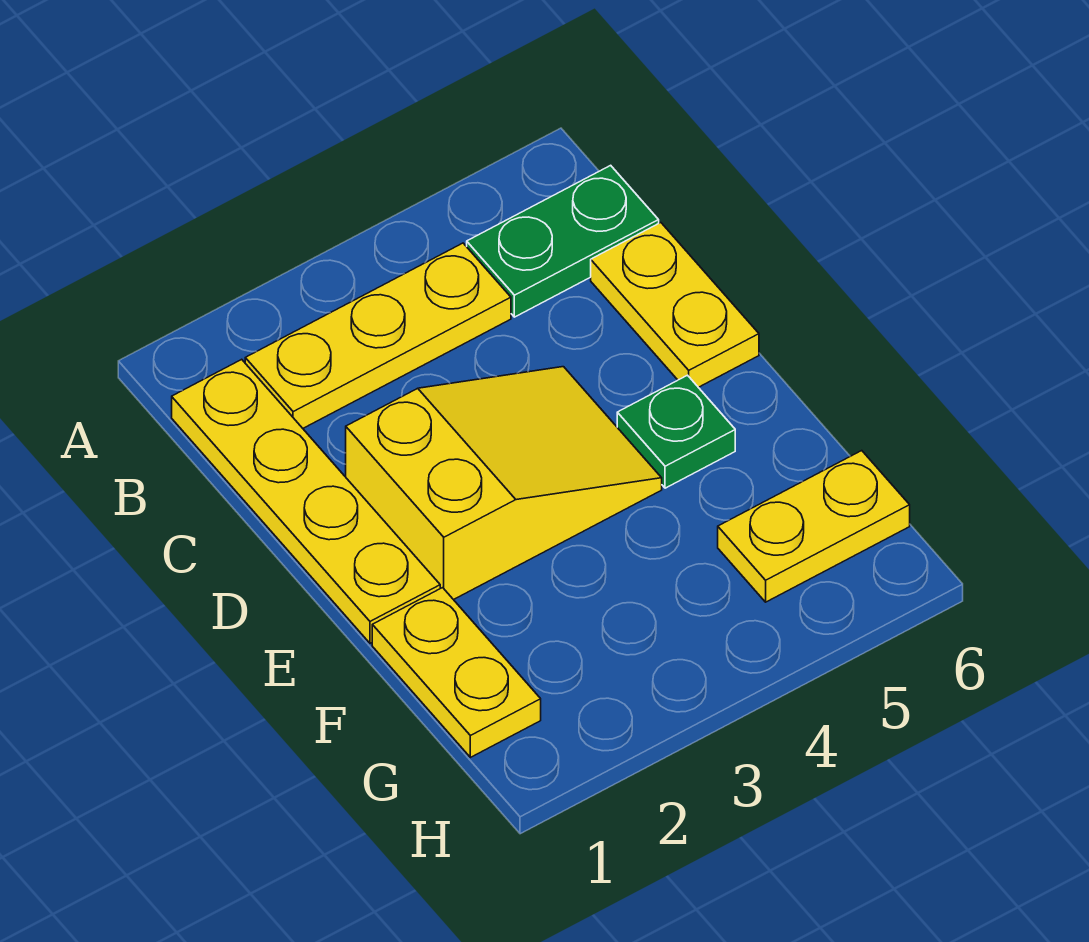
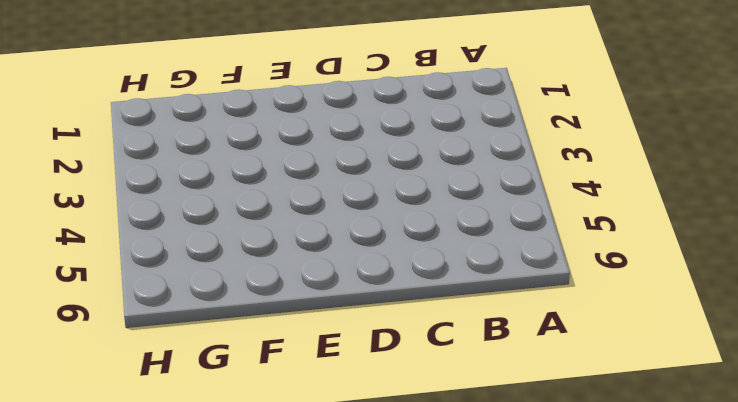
none -> yellow 1x4 plate [172,359,440,643]
none -> yellow 1x3 plate [245,243,511,428]

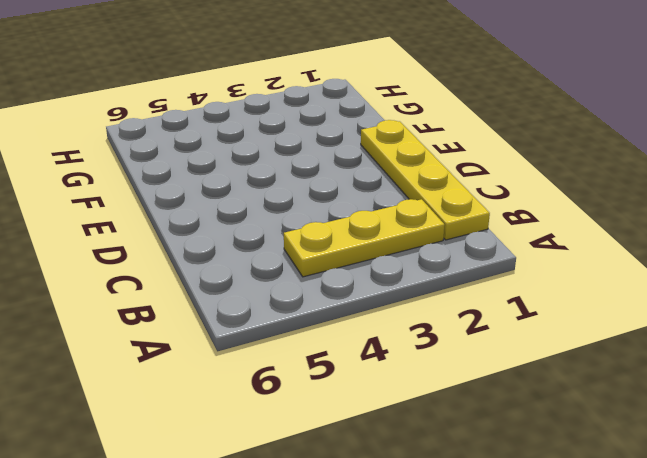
none -> green 1x2 plate [467,165,659,317]
none -> yellow 1x2 plate [591,223,759,387]

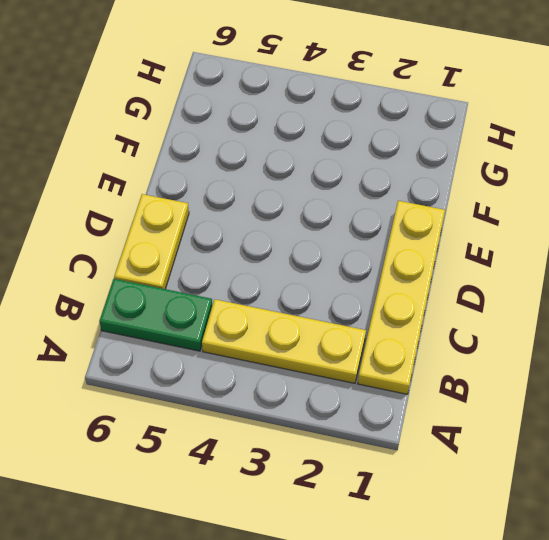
none -> yellow 2x3 slope [346,367,662,600]
none -> green 1x1 plate [617,375,735,488]

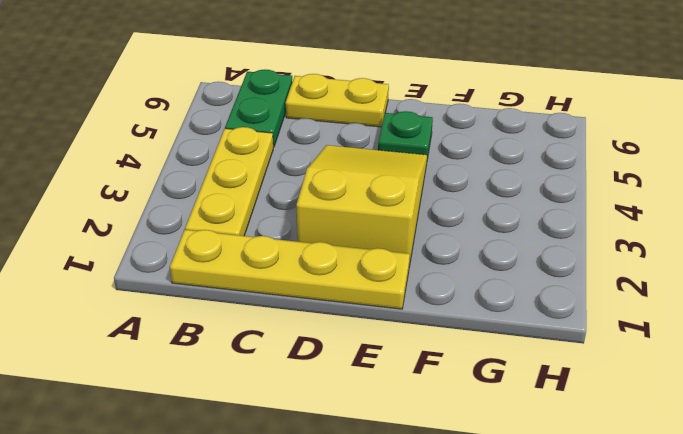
none -> yellow 1x2 plate [372,588,541,757]
none -> yellow 1x2 plate [718,451,910,602]

